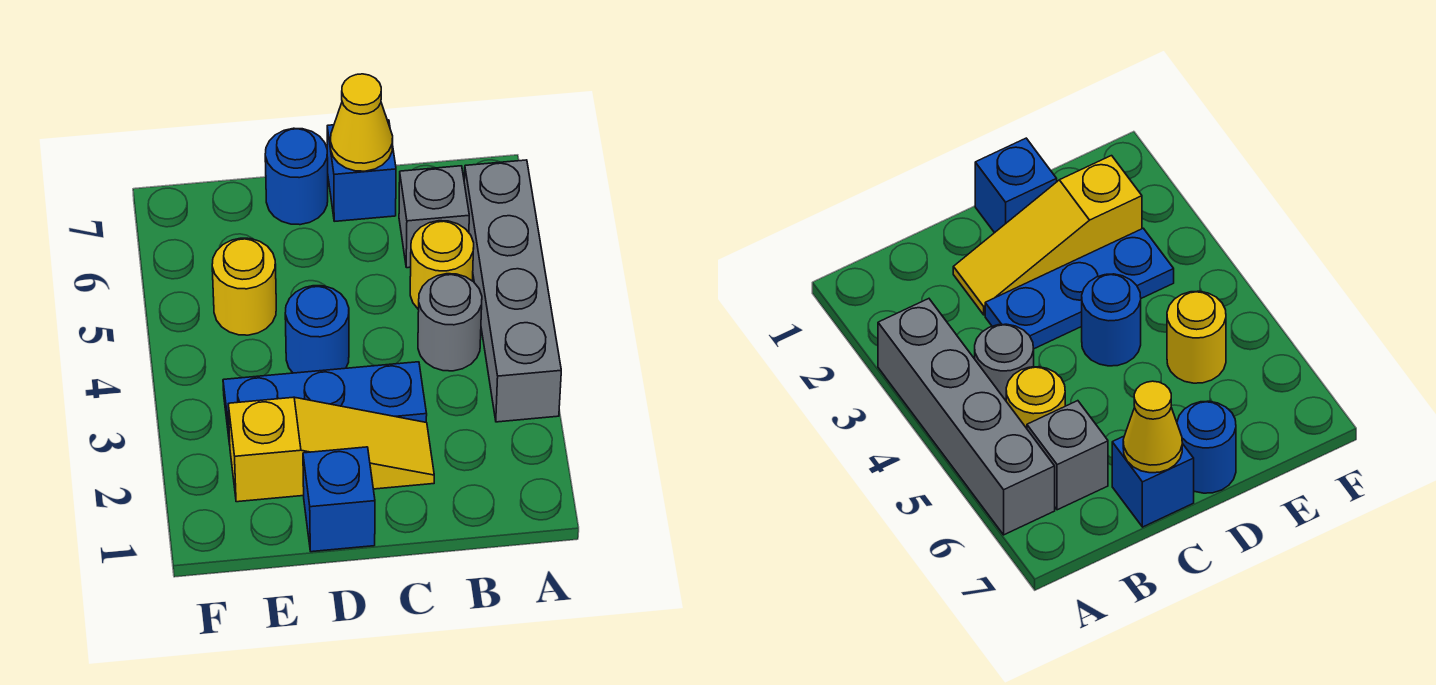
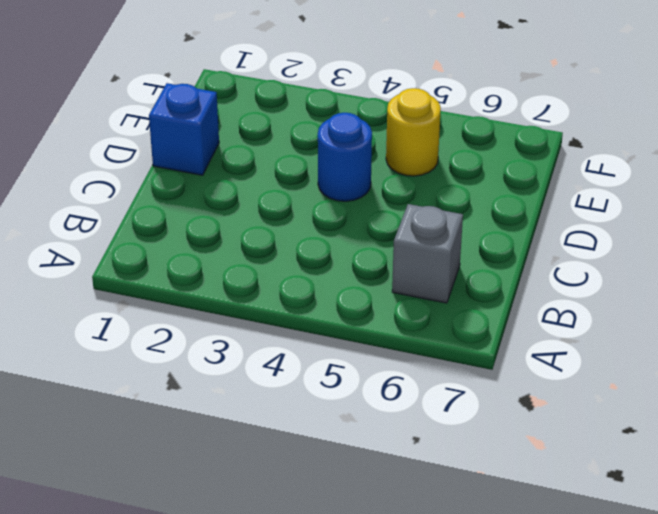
none -> grey 1x4 brick [464,160,561,422]
none -> grey 1x1 round brick [418,274,482,371]
none -> yellow 1x1 round brick [410,221,474,310]

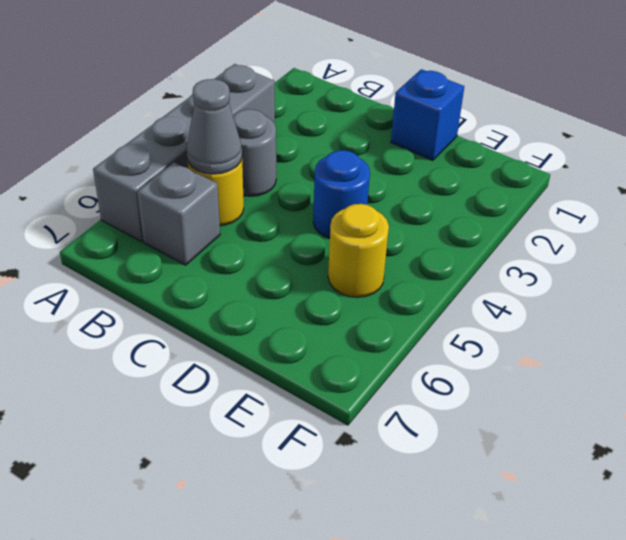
grey 1x1 cone [186,79,242,174] -> none
none -> yellow 1x3 slope [228,397,434,502]
none -> blue 1x3 plate [223,362,427,444]
none -> blue 1x1 brick [327,120,396,221]

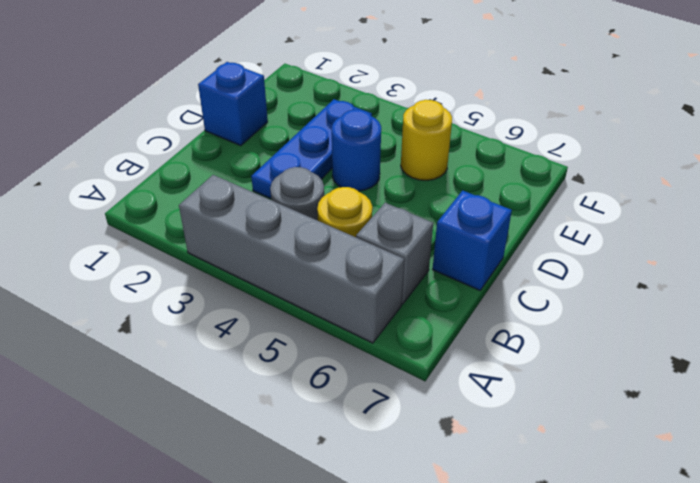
none -> yellow 1x3 slope [228,397,434,502]
none -> blue 1x1 round brick [265,128,328,225]
none -> yellow 1x1 cone [331,74,393,171]

